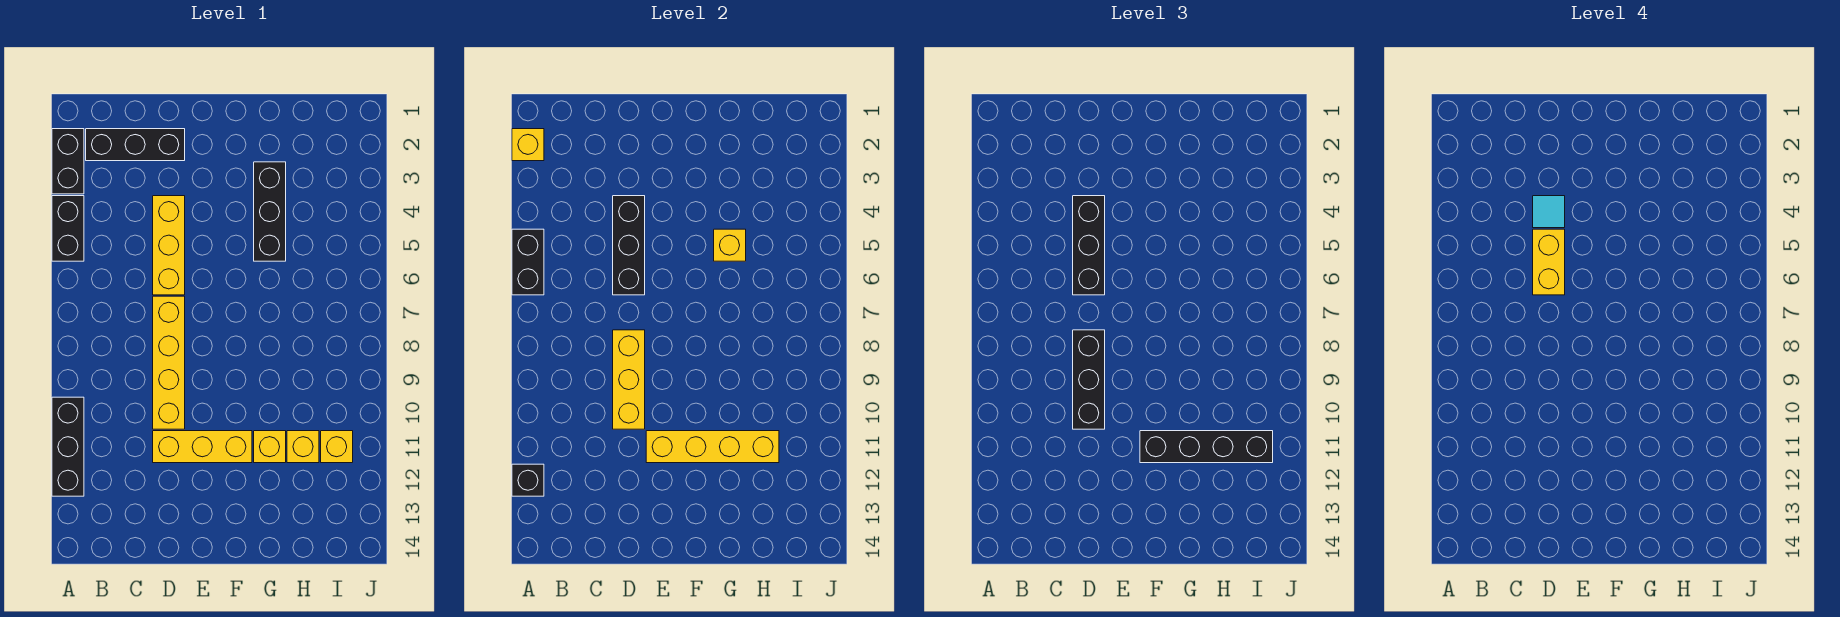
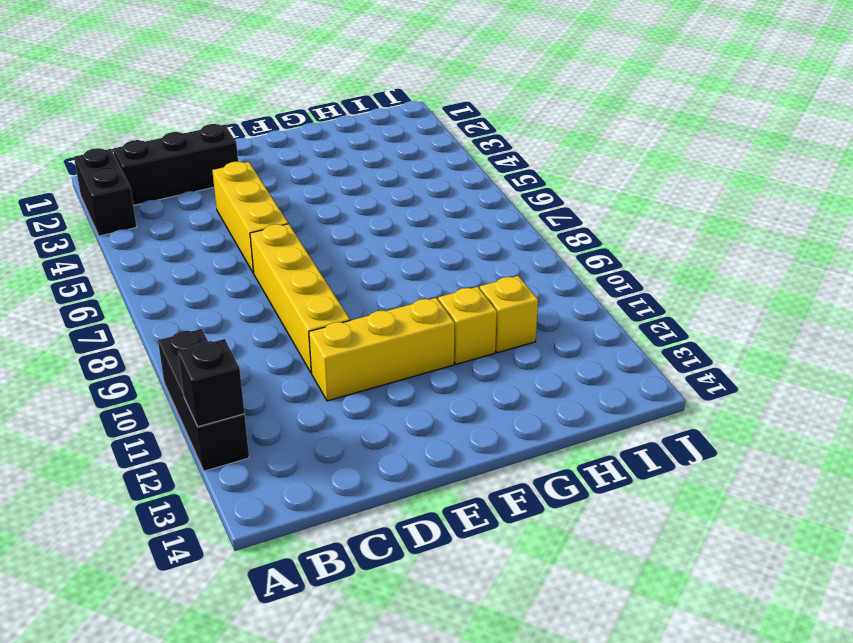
none -> black 1x2 brick [52,196,84,261]
none -> black 1x3 brick [254,162,286,261]
none -> yellow 1x1 brick [321,431,353,463]

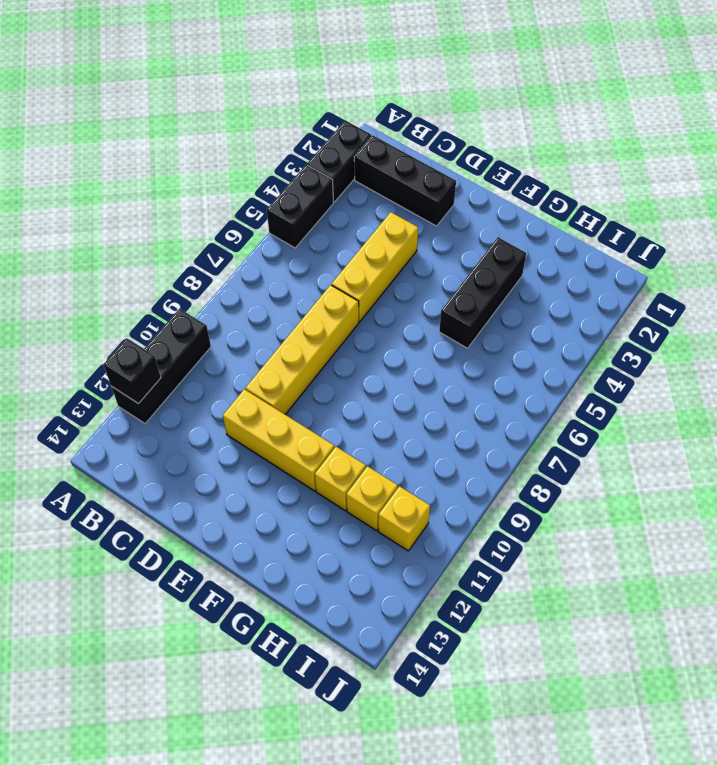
none -> yellow 1x1 brick [512,129,544,161]
none -> black 1x2 brick [512,229,544,295]
none -> black 1x3 brick [613,196,645,295]

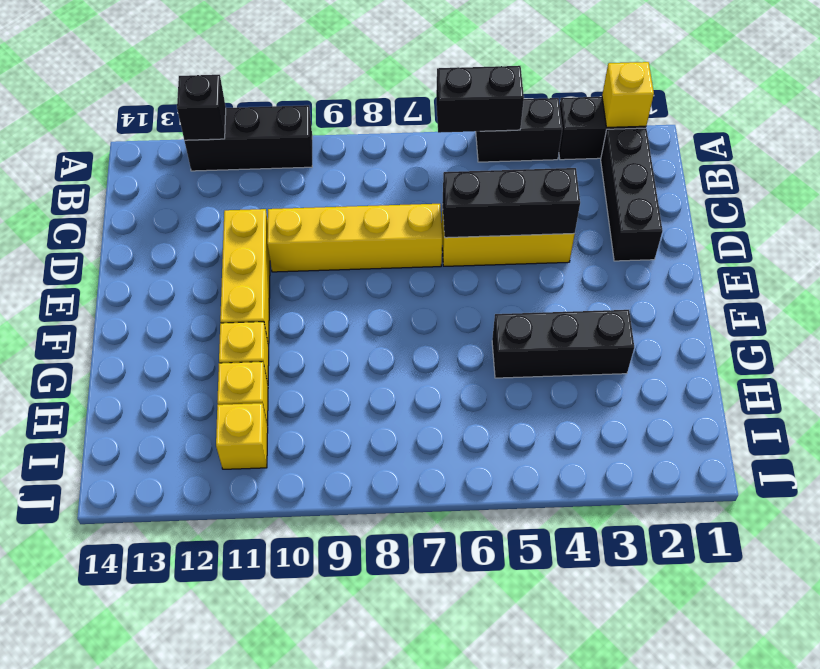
none -> yellow 1x3 brick [613,330,645,429]
none -> yellow 1x4 brick [646,431,779,463]
none -> yellow 1x1 brick [714,229,746,261]

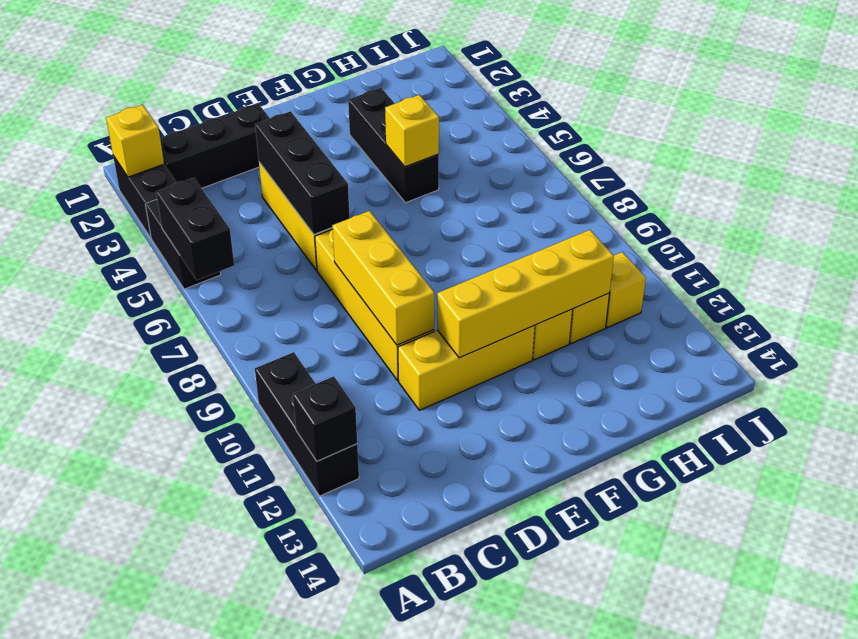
none -> black 1x3 brick [1073,196,1105,295]
none -> black 1x3 brick [1073,330,1105,429]
none -> black 1x4 brick [1140,431,1273,463]

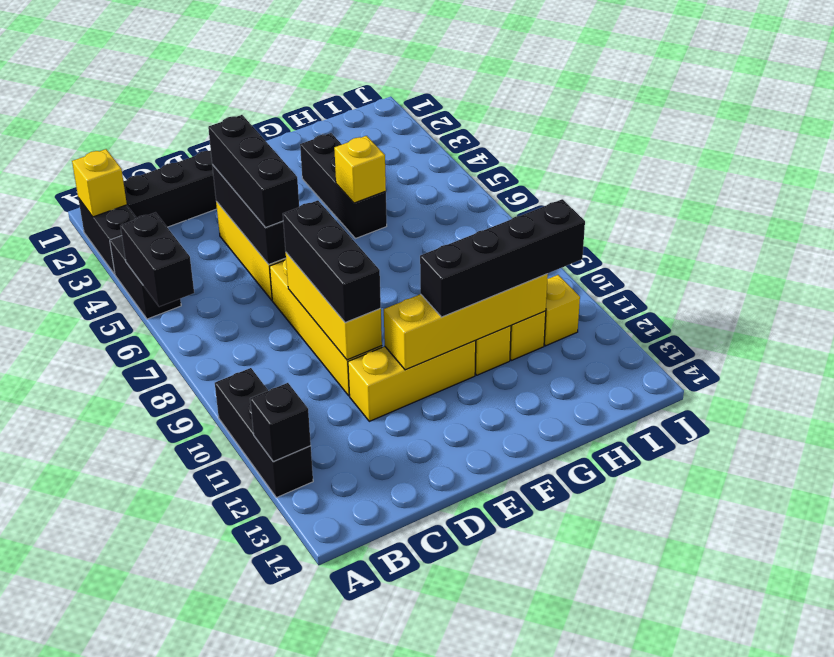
none -> cyan 1x1 tile [1533,196,1565,228]
none -> yellow 1x2 brick [1533,229,1565,295]

